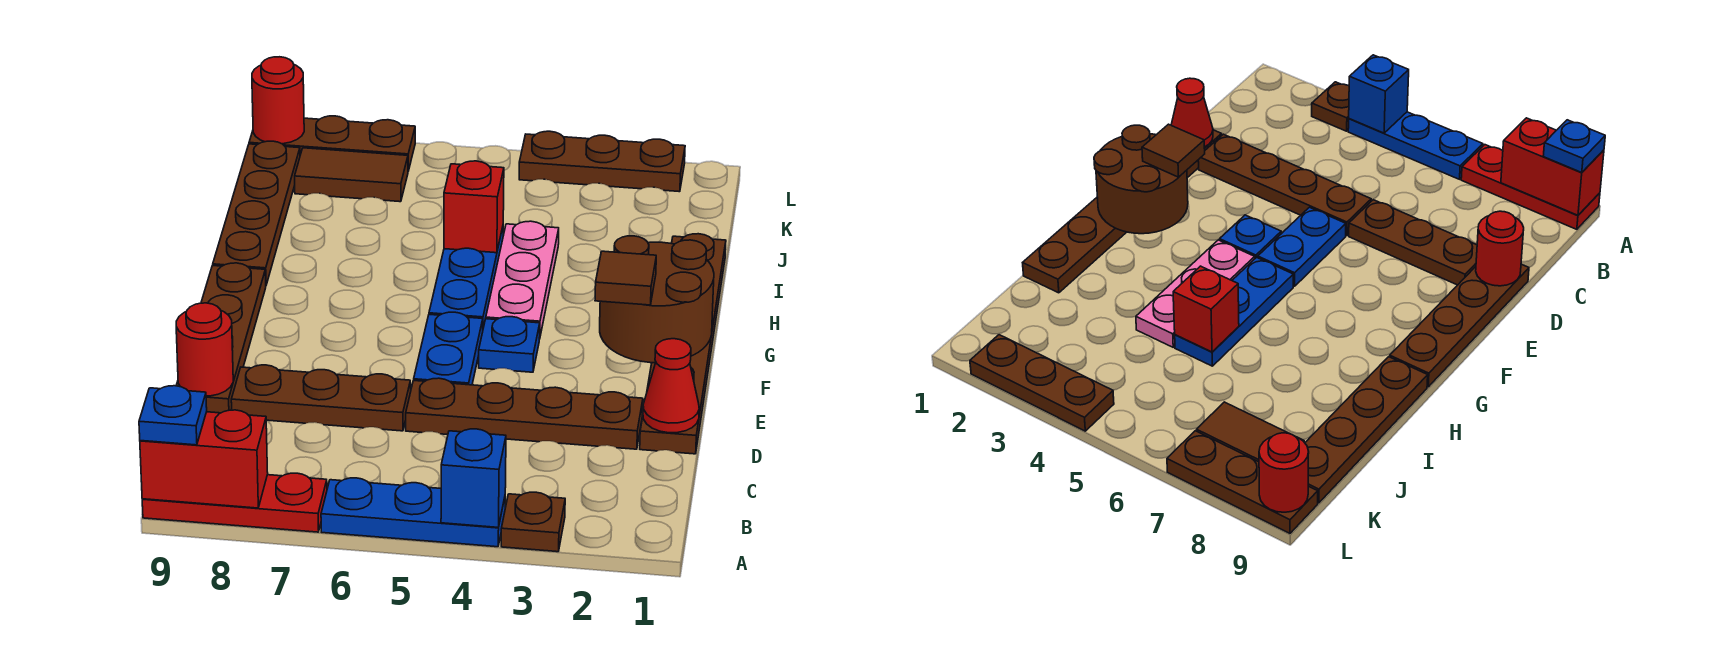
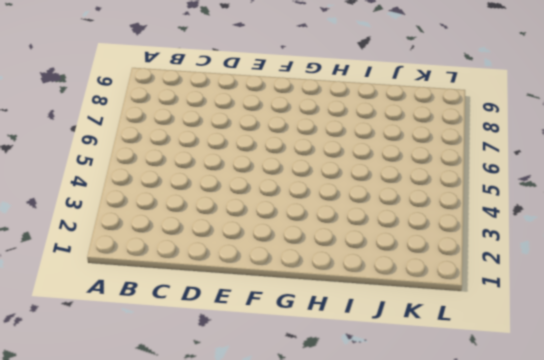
none -> brown 1x1 plate [501,492,565,552]
none -> blue 1x3 plate [321,478,505,547]
none -> red 1x3 plate [142,473,327,532]

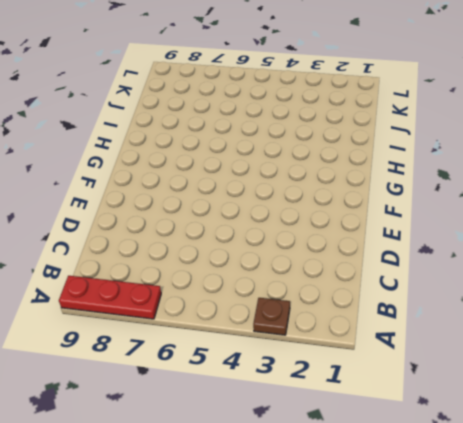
none -> blue 1x3 plate [321,478,505,547]
none -> brown 1x6 plate [640,234,726,454]
none -> brown 1x4 plate [406,378,643,449]

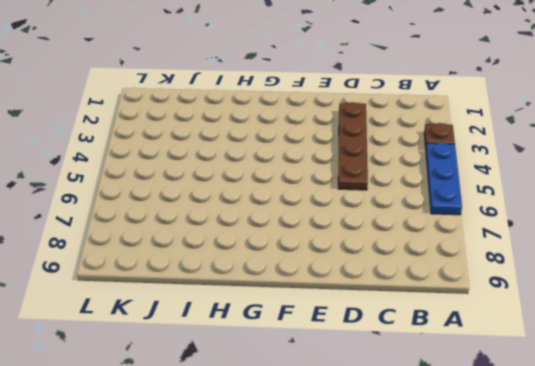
none -> red 1x3 plate [142,473,327,532]
none -> brown 1x6 plate [640,234,726,454]
none -> brown 1x3 plate [231,365,411,431]

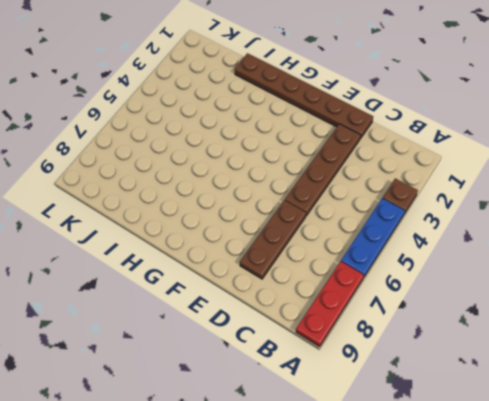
none -> brown 1x4 plate [176,263,266,413]
none -> blue 1x2 plate [414,312,483,385]
none -> blue 1x1 plate [479,317,540,372]

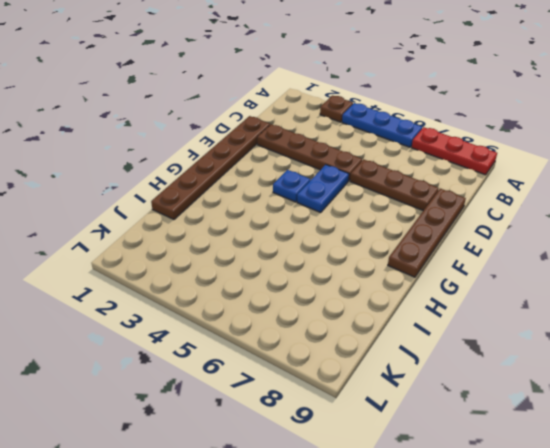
none -> pink 1x3 plate [486,221,559,339]
none -> blue 1x3 plate [429,227,503,328]
none -> brown 1x4 plate [213,141,300,285]

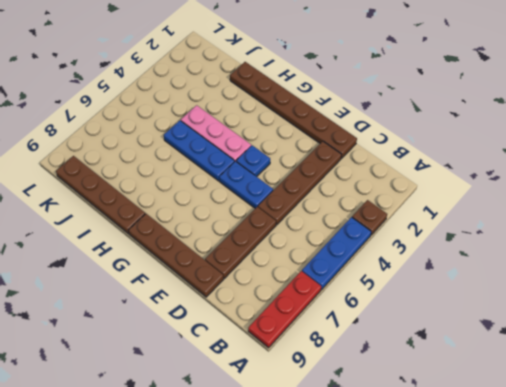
none -> brown 1x2 tile [295,148,408,202]
none -> brown 1x3 plate [519,131,685,192]
none -> brown 1x3 plate [249,116,415,171]

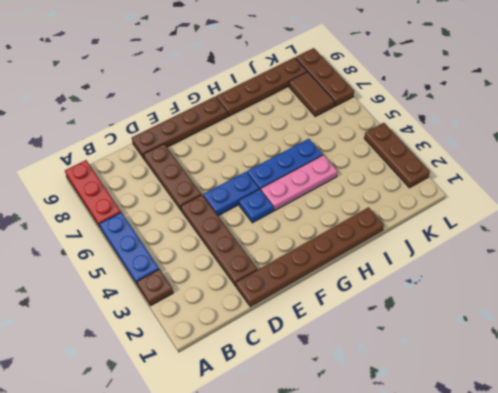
none -> blue 1x1 brick [441,429,506,528]
none -> red 1x2 brick [140,410,268,508]
none -> red 1x1 cone [643,339,699,433]

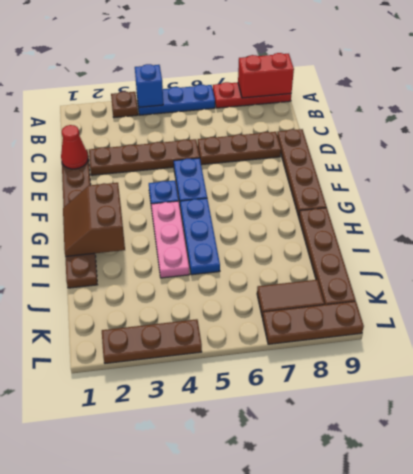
brown 2x2 slope [63,183,125,256] -> brown 2x2 round brick [600,236,714,363]
none -> red 1x1 round brick [176,303,233,396]
none -> red 1x1 brick [444,161,504,253]
none -> red 1x1 round brick [252,57,304,144]

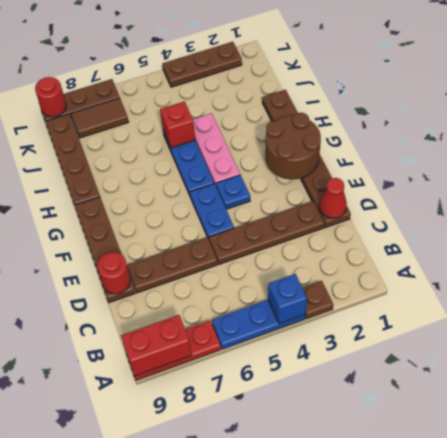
none -> blue 1x1 plate [139,386,207,445]
none -> brown 1x1 tile [595,251,656,305]

